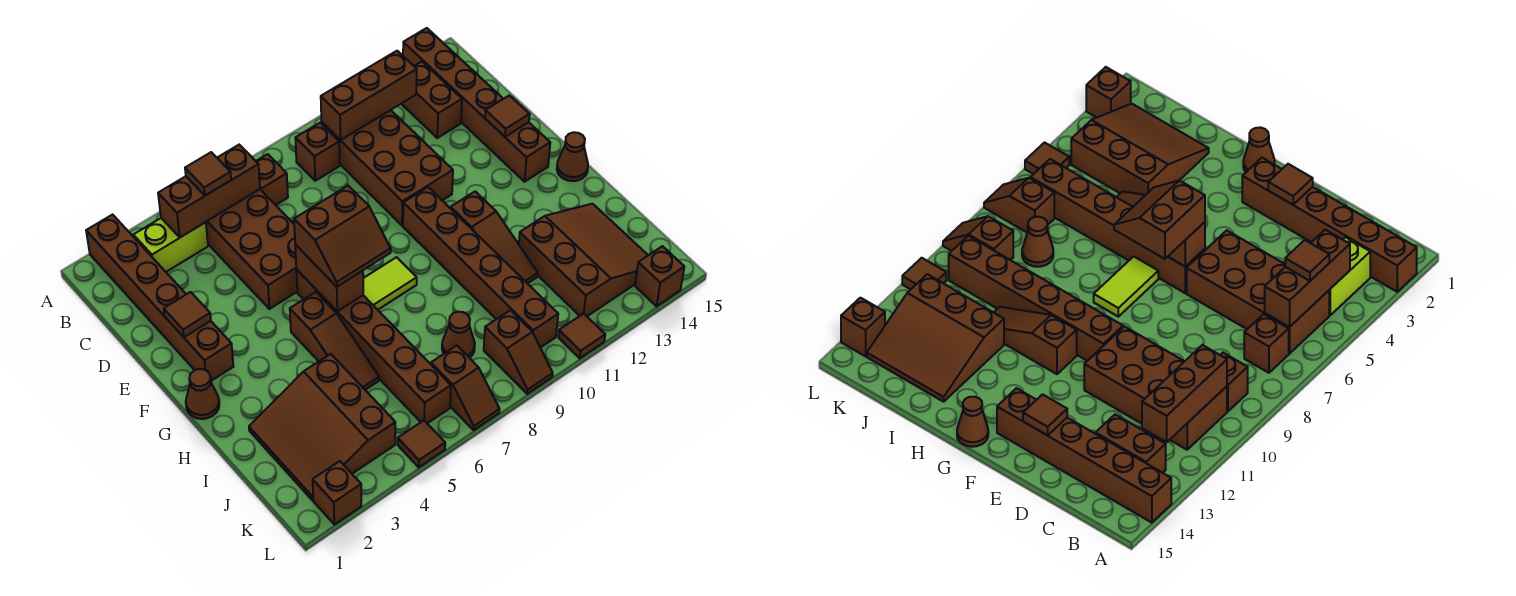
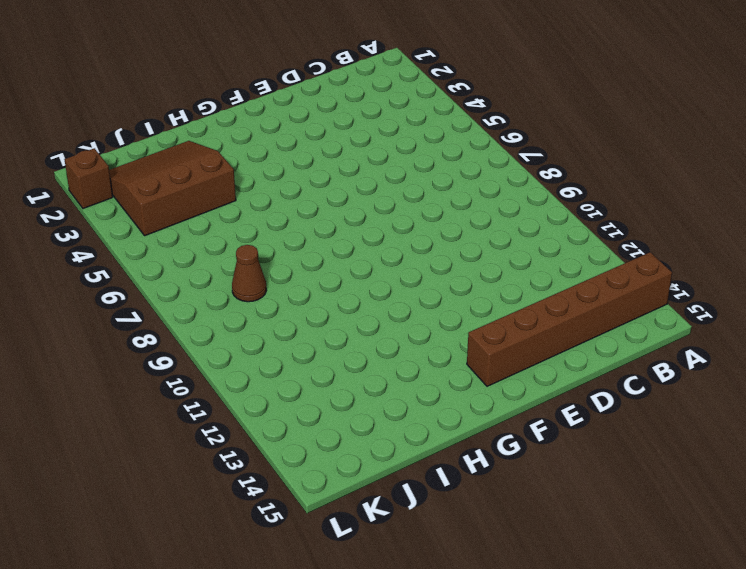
none -> brown 1x6 brick [86,215,233,381]
none -> lime 1x2 brick [133,218,208,272]
none -> brown 2x4 brick [206,189,297,309]
none -> brown 1x1 brick [256,154,288,205]

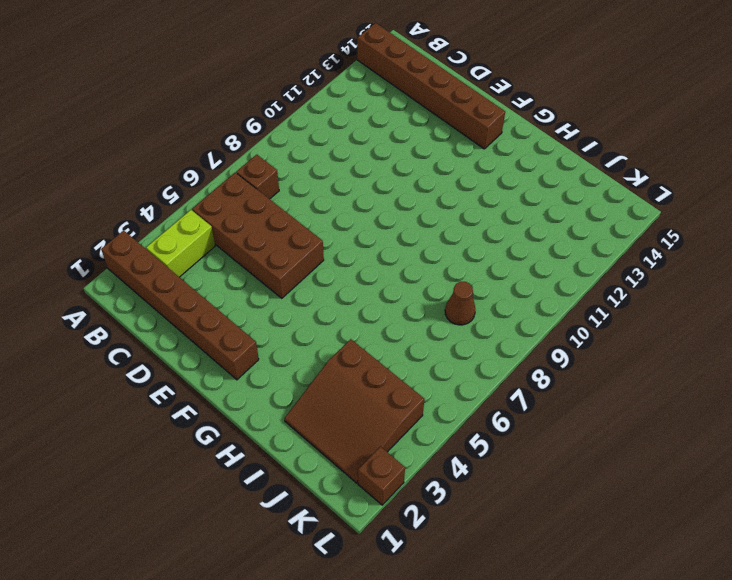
none -> brown 1x1 brick [295,123,340,181]
none -> brown 2x4 brick [322,110,453,226]
none -> brown 1x2 brick [401,62,462,138]
none -> brown 1x6 brick [296,269,451,423]

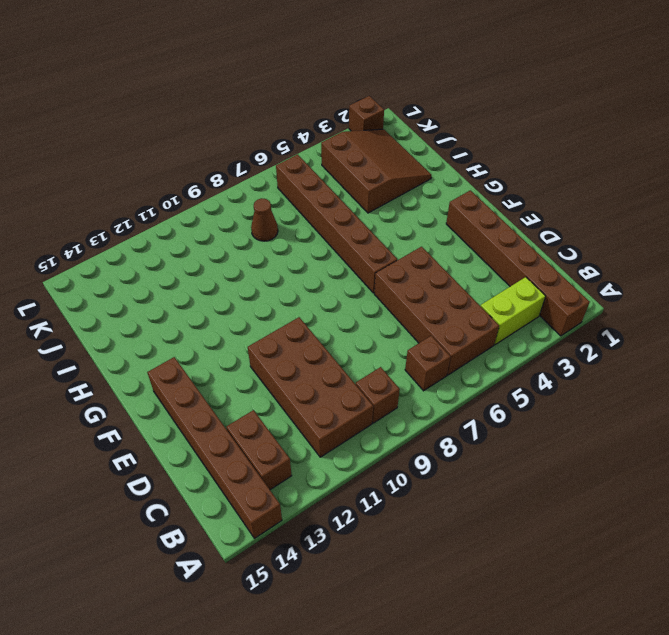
none -> brown 1x6 brick [403,187,558,348]
none -> brown 1x1 cone [186,369,219,419]
none -> brown 1x3 slope [290,292,379,390]
none -> lime 1x2 tile [363,257,417,310]

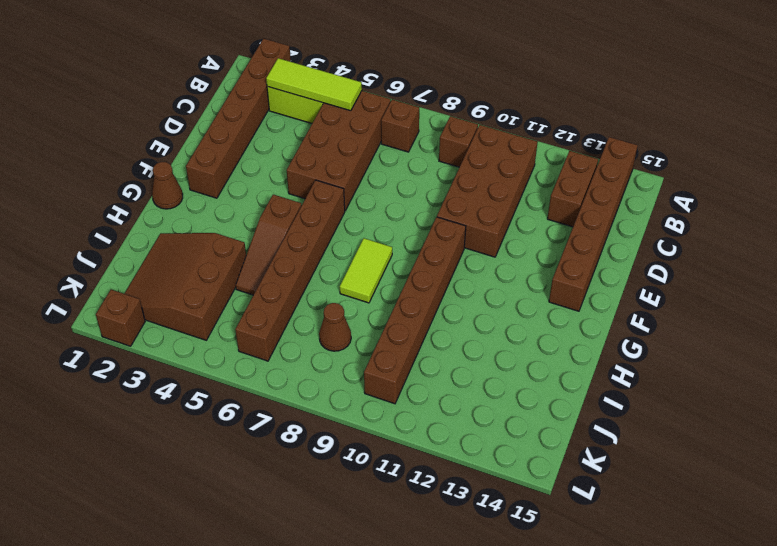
lime 1x3 tile [266,58,362,111] -> brown 1x3 brick [158,145,260,237]
lime 1x2 tile [340,238,392,303] -> lime 1x2 tile turned to [363,257,417,310]
none -> brown 1x3 slope [451,191,538,284]
none -> brown 1x1 cone [557,132,588,181]
none -> brown 3x3 slope [519,204,648,316]
none -> brown 1x2 slope [431,346,499,430]

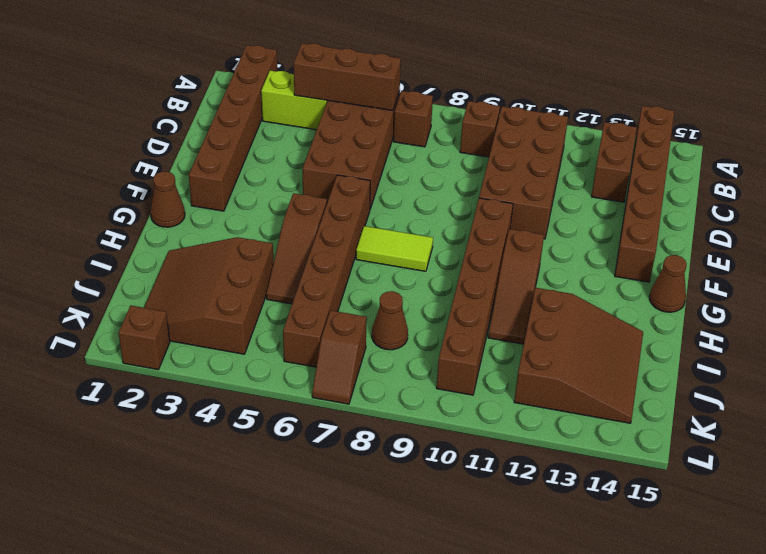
none -> brown 1x2 slope [484,310,553,394]
none -> brown 1x1 tile [398,421,445,467]
none -> brown 1x1 tile [558,314,605,358]
none -> brown 1x1 brick [635,246,684,306]

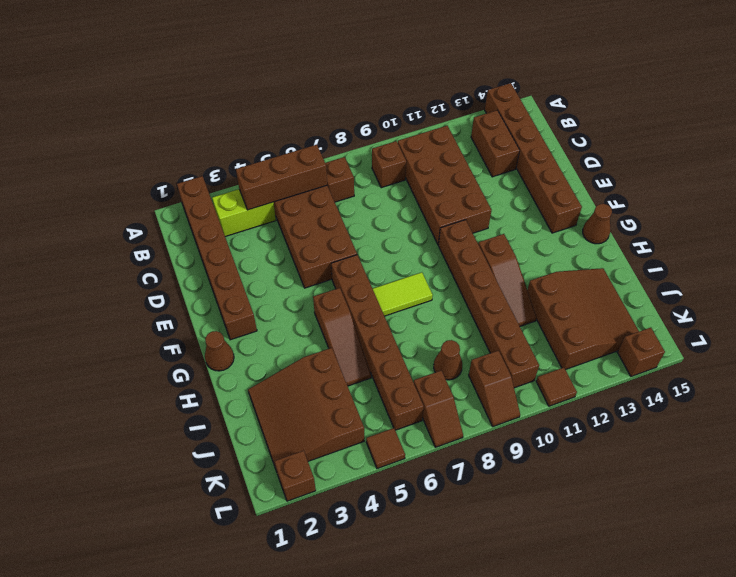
none -> brown 1x3 brick [321,51,417,140]
none -> brown 1x1 tile [164,292,211,337]
none -> brown 1x1 tile [485,95,530,137]
none -> brown 1x2 brick [295,245,363,311]

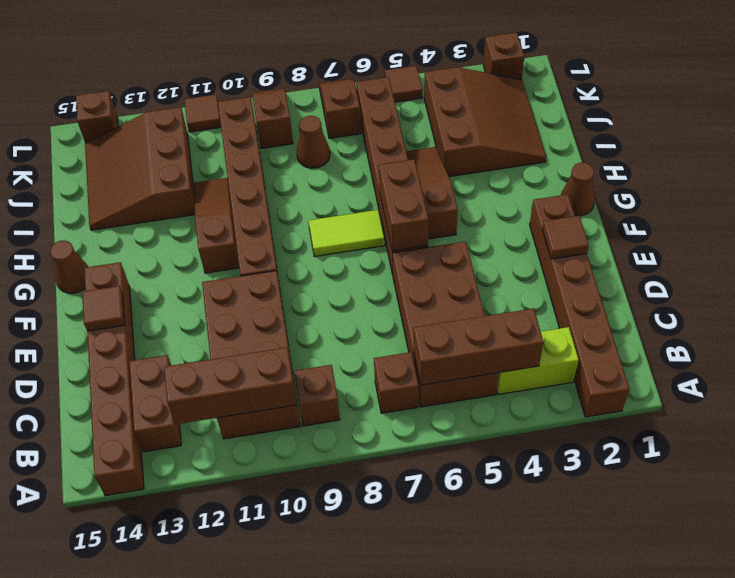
none -> brown 1x1 tile [185,152,231,196]
none -> brown 2x2 slope [294,186,391,287]

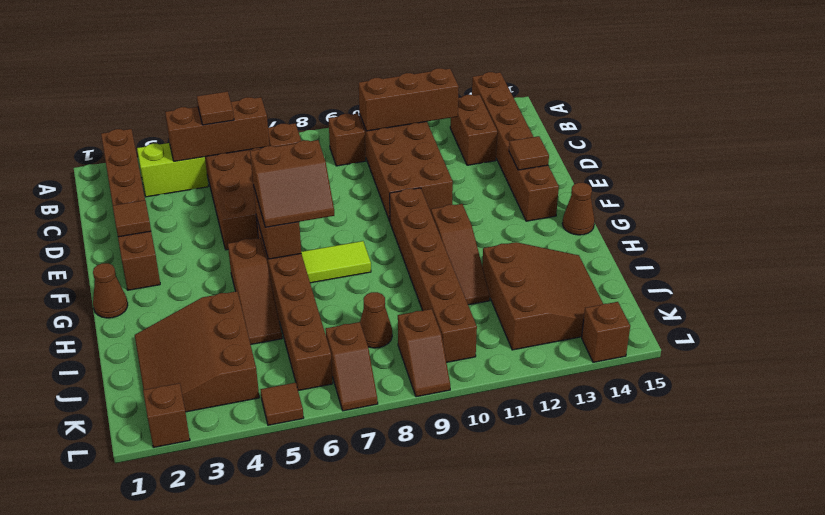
none -> brown 1x1 tile [558,314,605,358]

